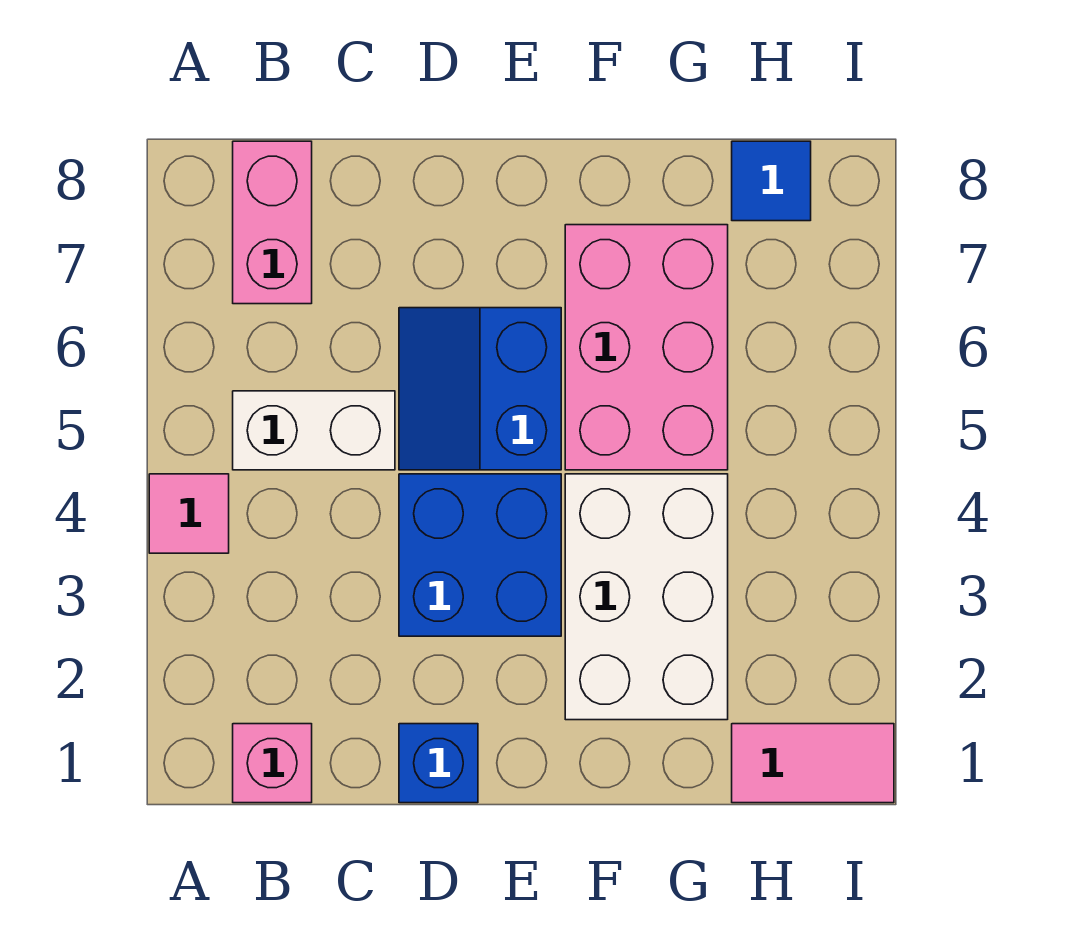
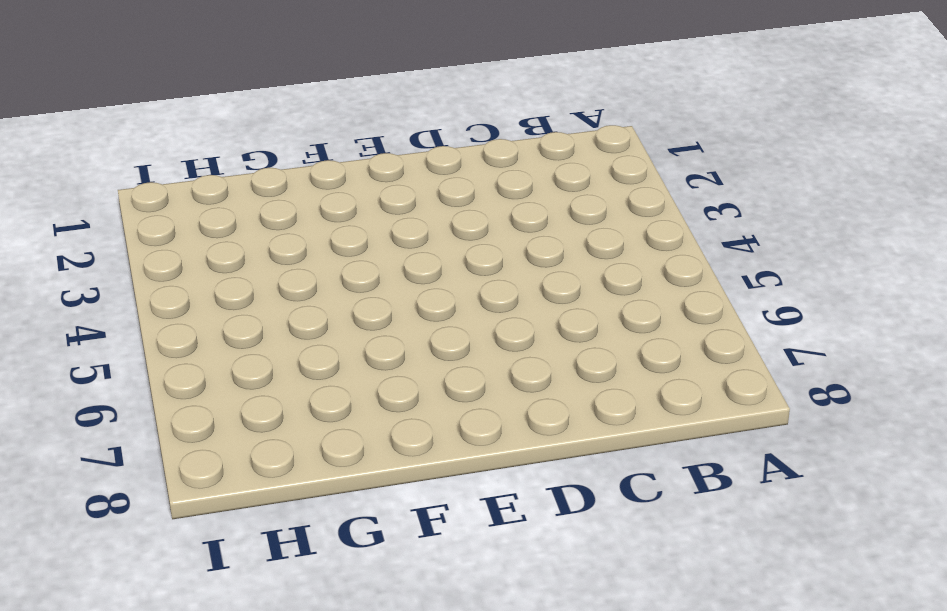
none -> pink 1x1 tile [149,474,229,553]
none -> pink 1x1 brick [233,724,312,803]

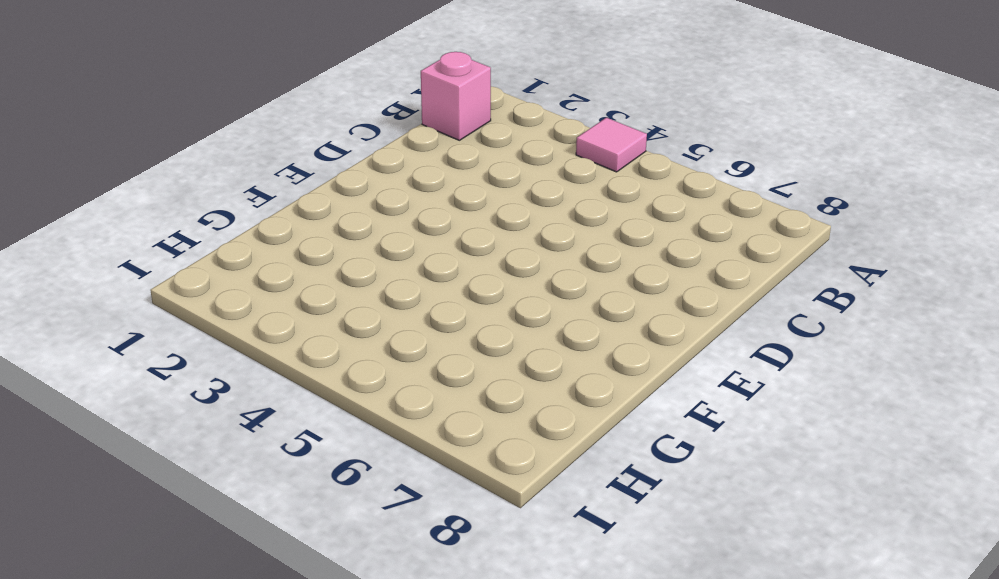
none -> white 1x2 brick [233,391,395,470]
none -> pink 1x2 brick [233,141,312,304]

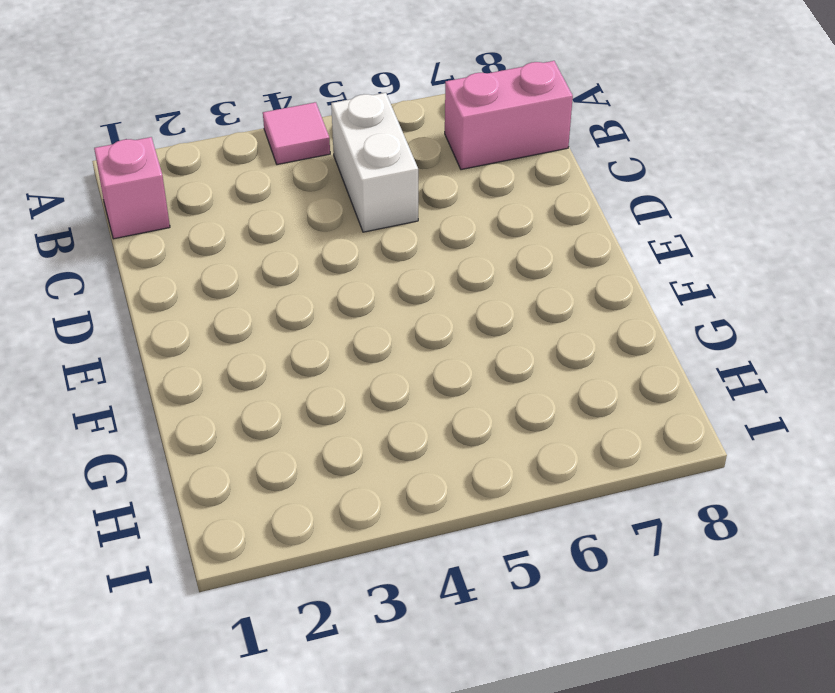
none -> blue 1x1 brick [399,724,478,803]
none -> blue 2x2 brick [399,474,561,636]

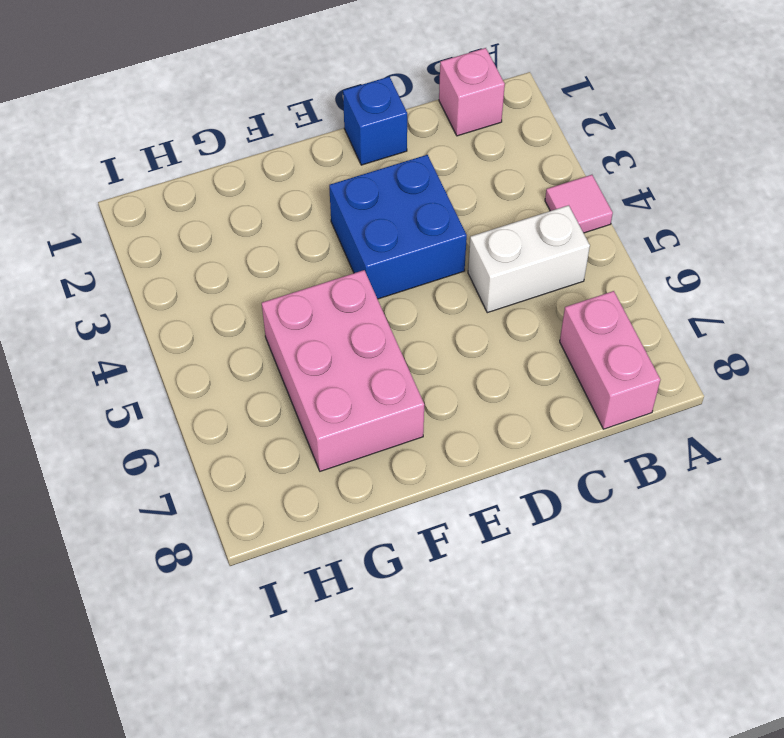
none -> blue 2x2 slope [399,308,561,470]
none -> white 2x3 brick [565,474,728,720]

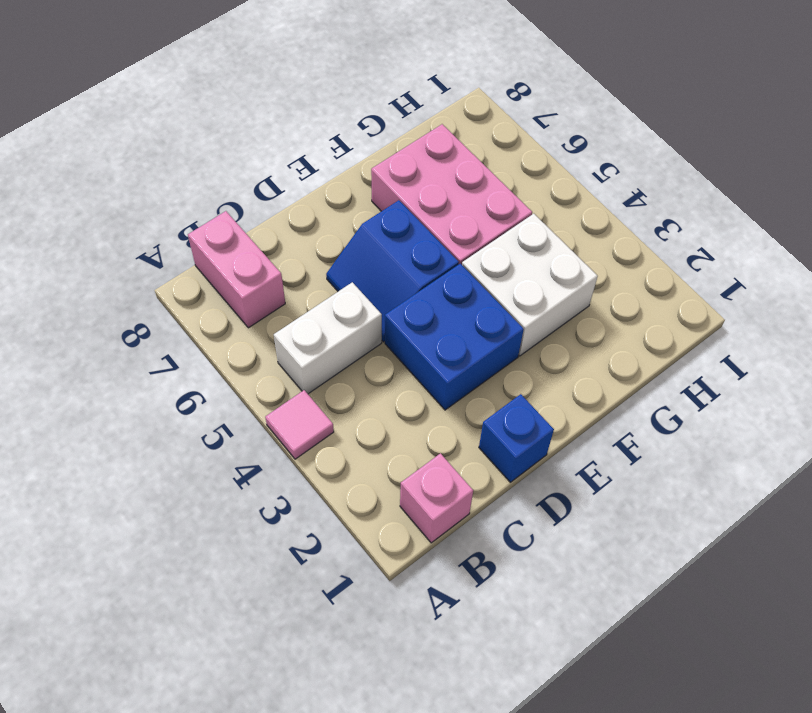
white 2x2 brick [462,214,598,356] -> white 2x3 brick [565,474,728,720]
none -> pink 1x2 tile [732,724,894,803]
none -> blue 1x1 tile [732,141,811,221]

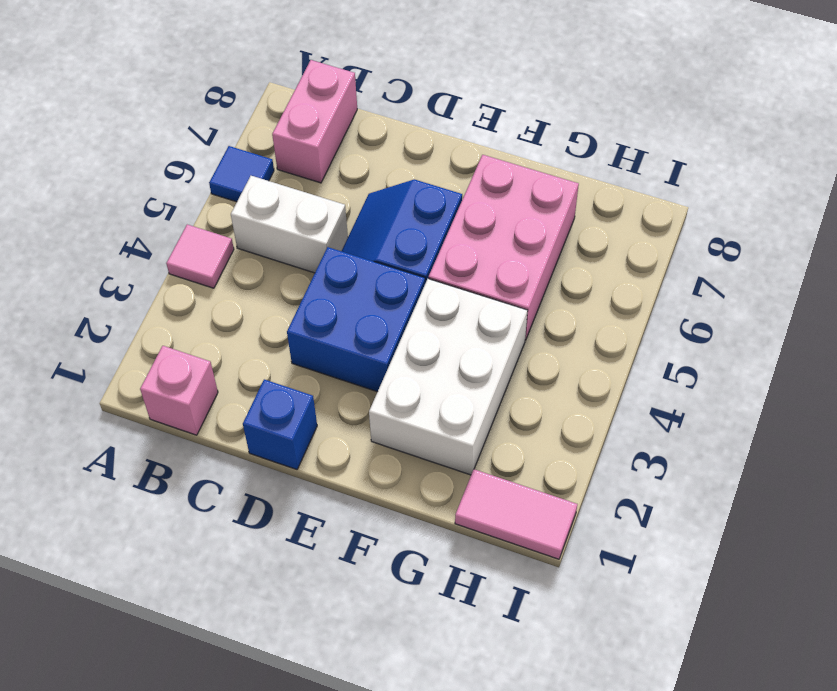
blue 1x1 tile [209,146,274,202] -> blue 1x1 tile moved to [732,141,811,221]

